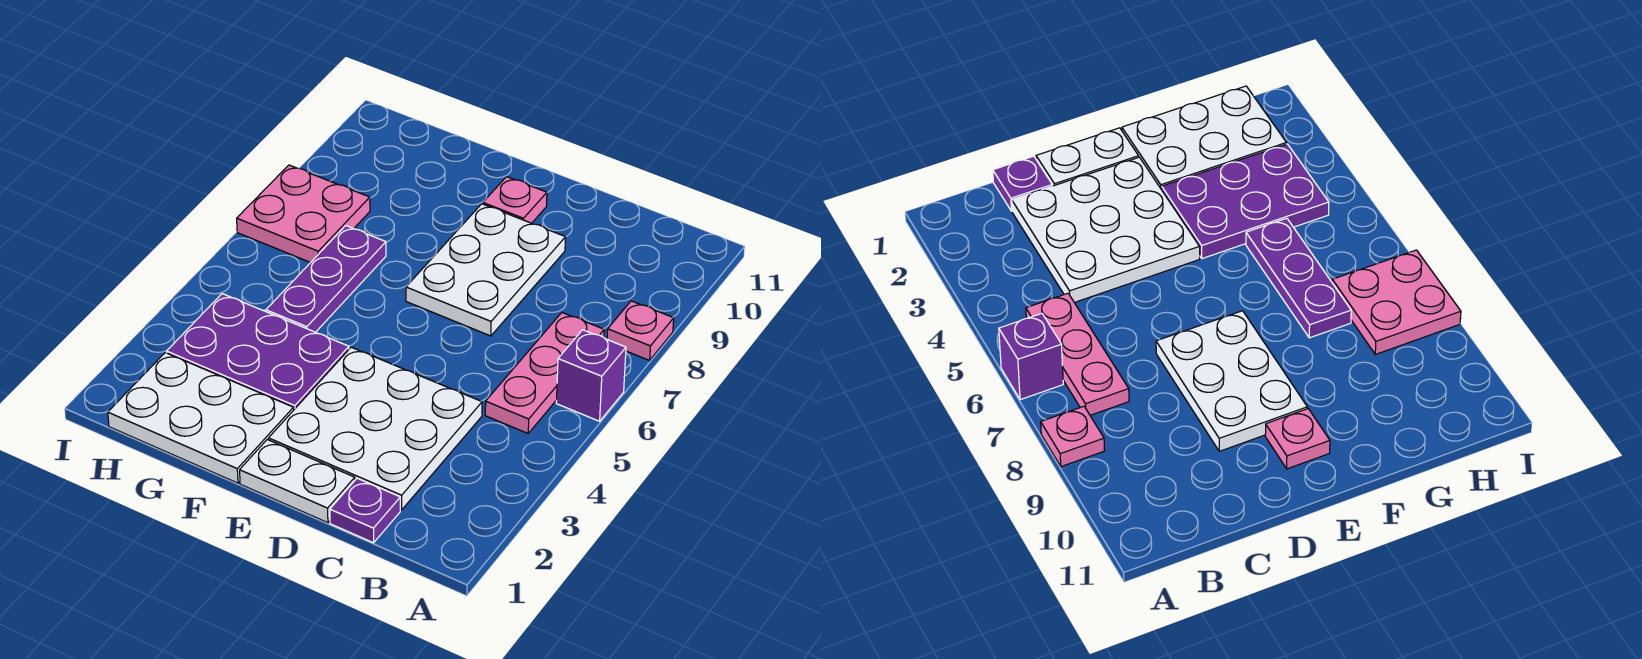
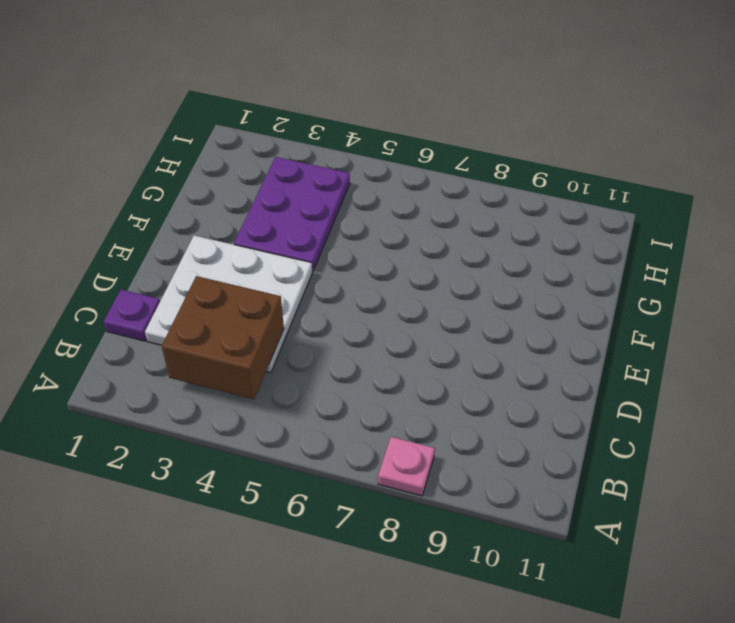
brown 2x2 brick [162,276,284,399] -> none
none -> purple 1x1 brick [556,330,626,421]
none -> pink 1x3 plate [485,313,604,433]
none -> white 1x2 plate [240,440,355,523]

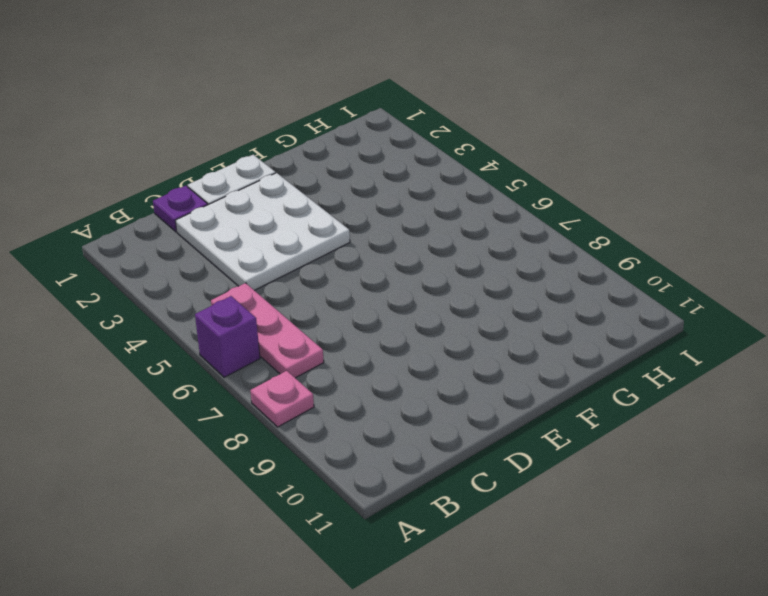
none -> white 2x3 plate [406,204,566,336]
none -> pink 1x1 plate [483,177,547,223]
none -> white 2x3 plate [108,353,294,483]

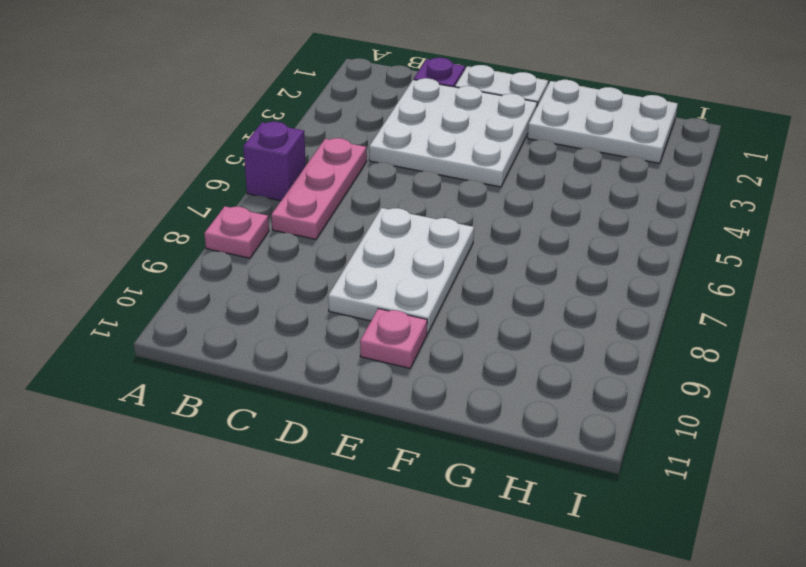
none -> purple 2x3 plate [167,294,349,409]
none -> purple 1x3 plate [266,226,386,332]
none -> pink 2x2 plate [237,165,370,263]

